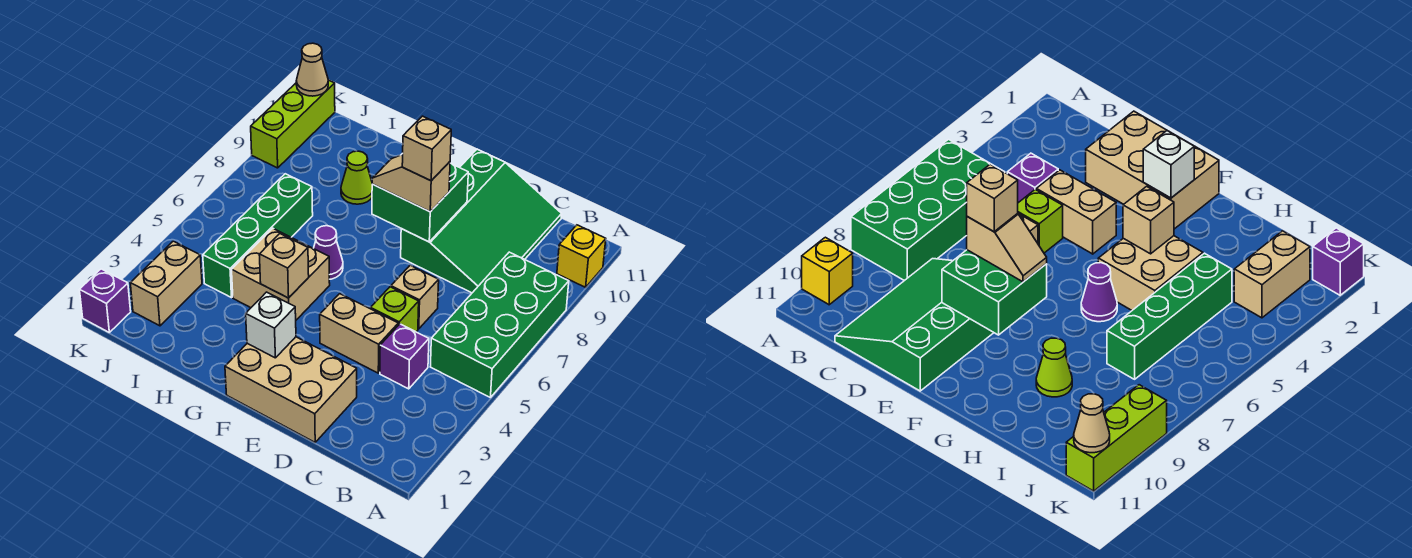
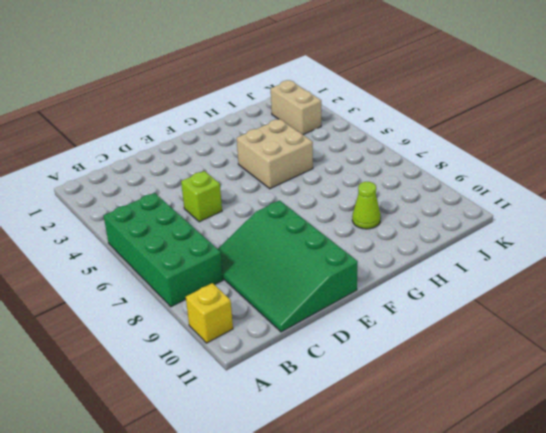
none -> purple 1x1 brick [380,324,429,389]
none -> tan 2x3 brick [225,337,357,442]
none -> tan 1x2 brick [320,294,398,373]

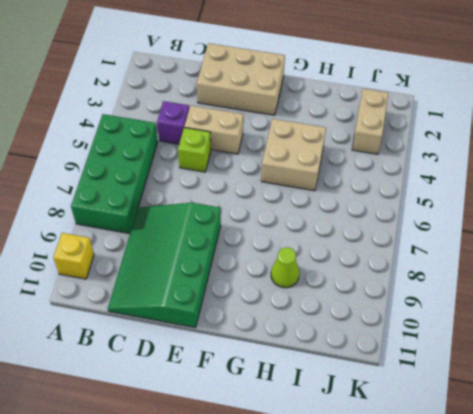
none -> tan 1x1 brick [391,265,439,329]
none -> purple 1x1 cone [314,226,343,279]
none -> green 1x4 brick [203,174,313,298]

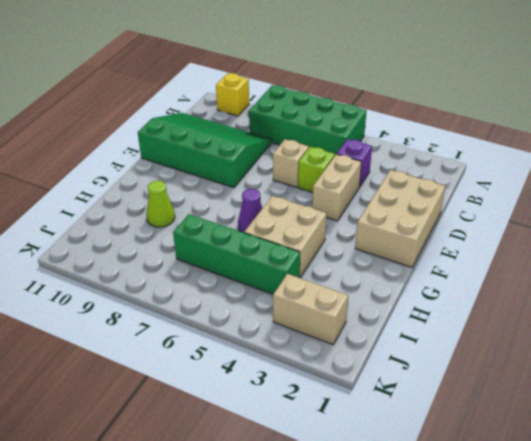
none -> purple 1x1 brick [80,269,131,332]
none -> lime 1x3 brick [251,80,335,168]
none -> green 2x2 brick [372,153,468,242]

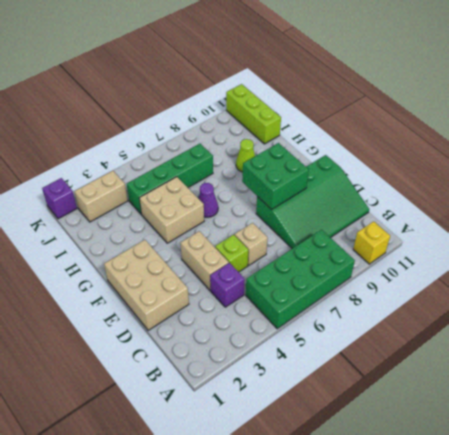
lime 1x3 brick [226,84,281,144] -> lime 1x3 brick turned to [251,80,335,168]
none -> white 1x1 brick [246,292,296,358]
none -> tan 1x1 brick [259,234,309,298]
none -> tan 1x1 cone [296,43,328,96]

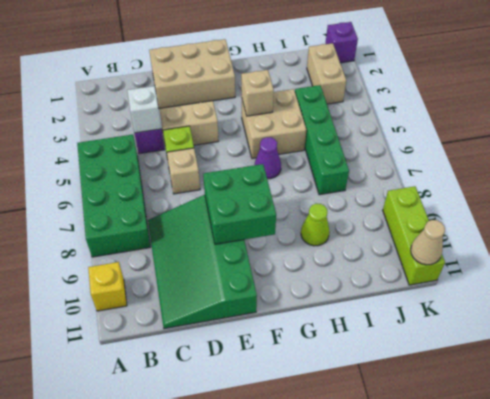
white 1x1 brick [127,86,161,133] -> white 1x1 brick moved to [246,292,296,358]
none -> tan 1x2 slope [372,155,450,212]
none -> tan 1x1 brick [402,116,451,181]

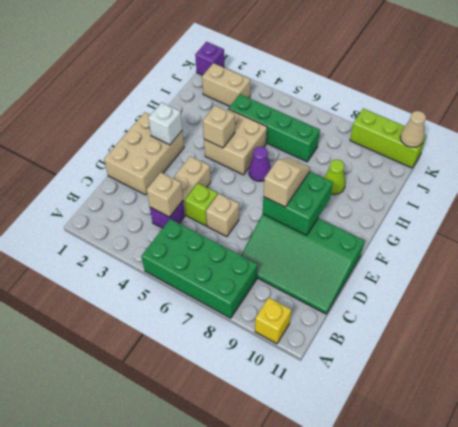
tan 1x1 brick [147,172,183,217] -> tan 1x1 brick moved to [402,116,451,181]

